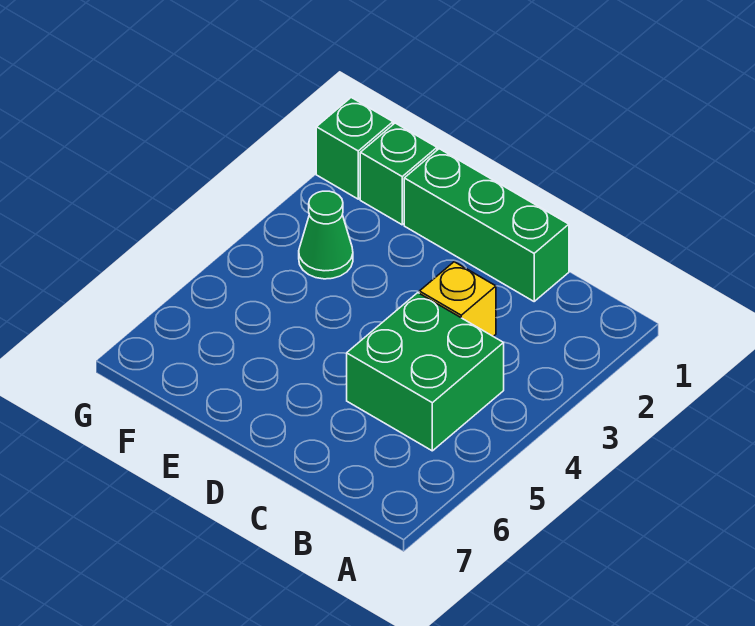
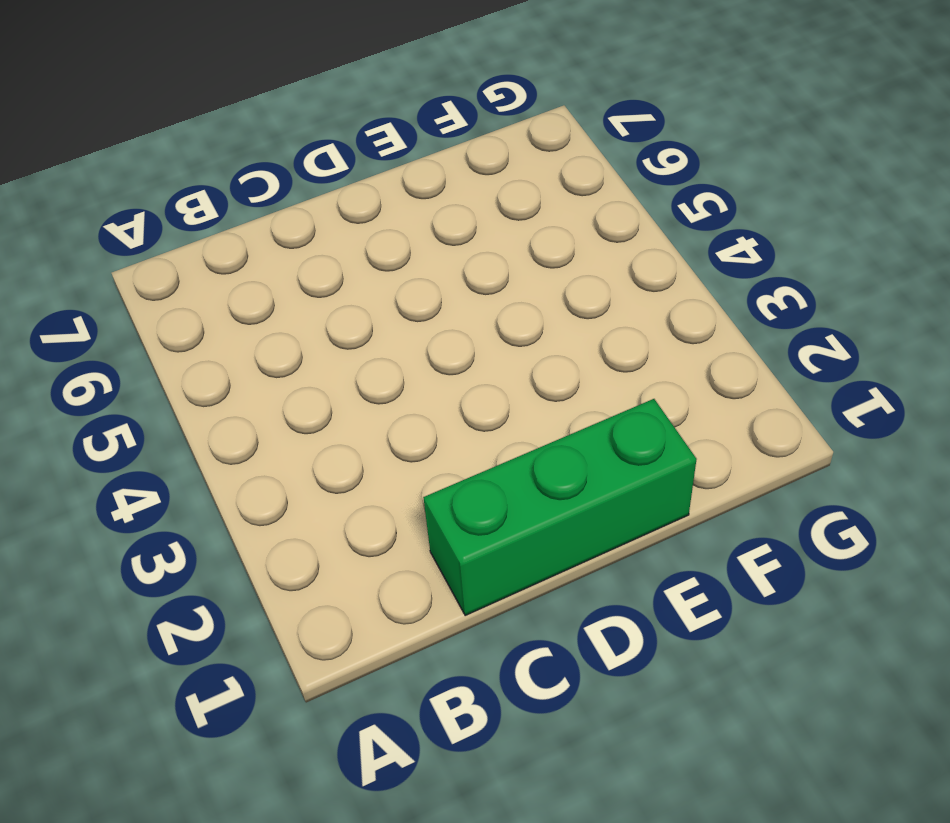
none -> green 2x2 brick [347,293,504,451]
none -> yellow 1x1 brick [419,262,496,336]

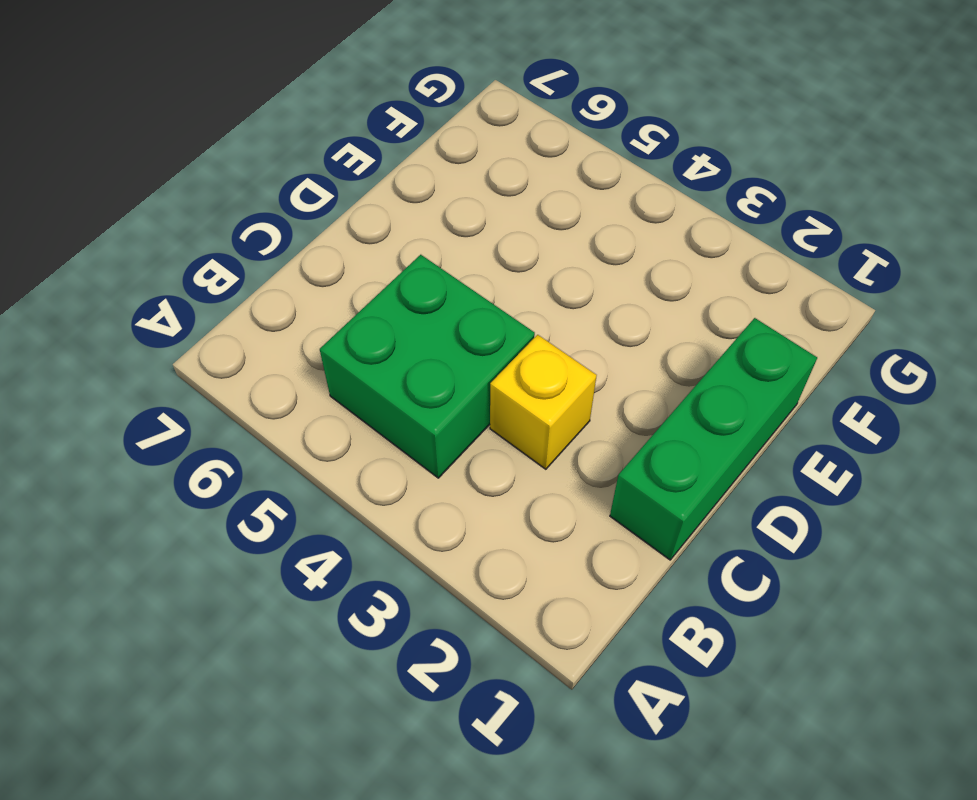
none -> green 1x1 brick [360,123,437,225]
none -> green 1x1 cone [299,191,353,279]

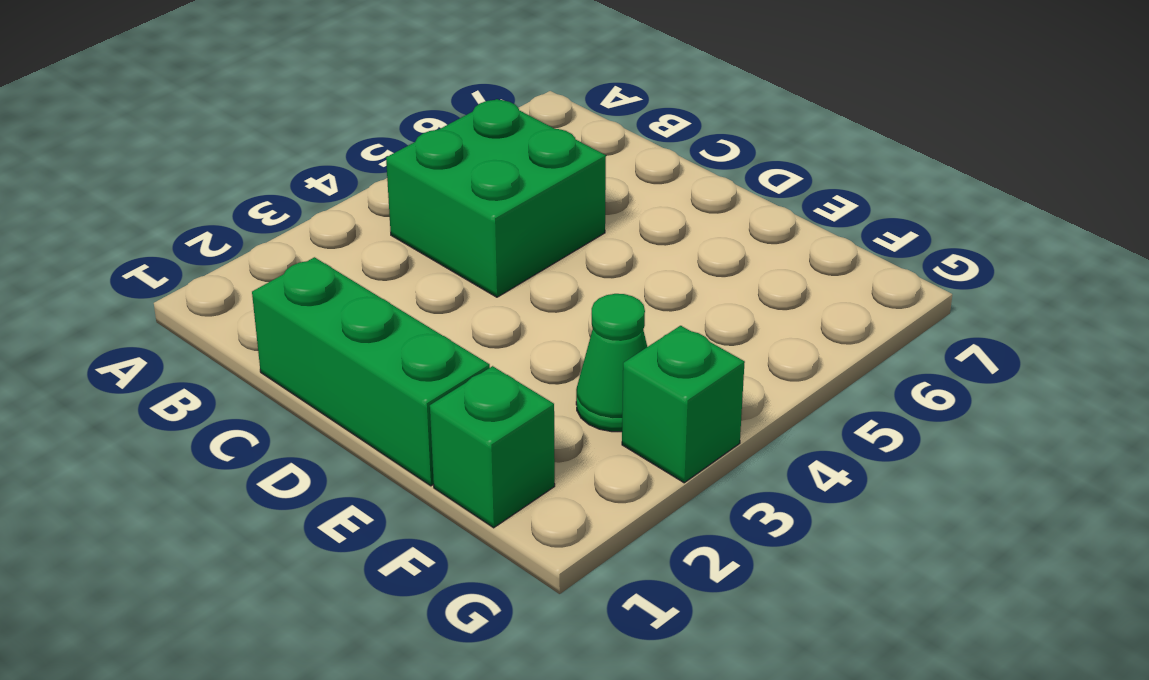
green 1x1 brick [622,326,745,483] -> green 1x1 brick moved to [316,98,393,199]
none -> yellow 1x1 brick [419,262,496,336]

